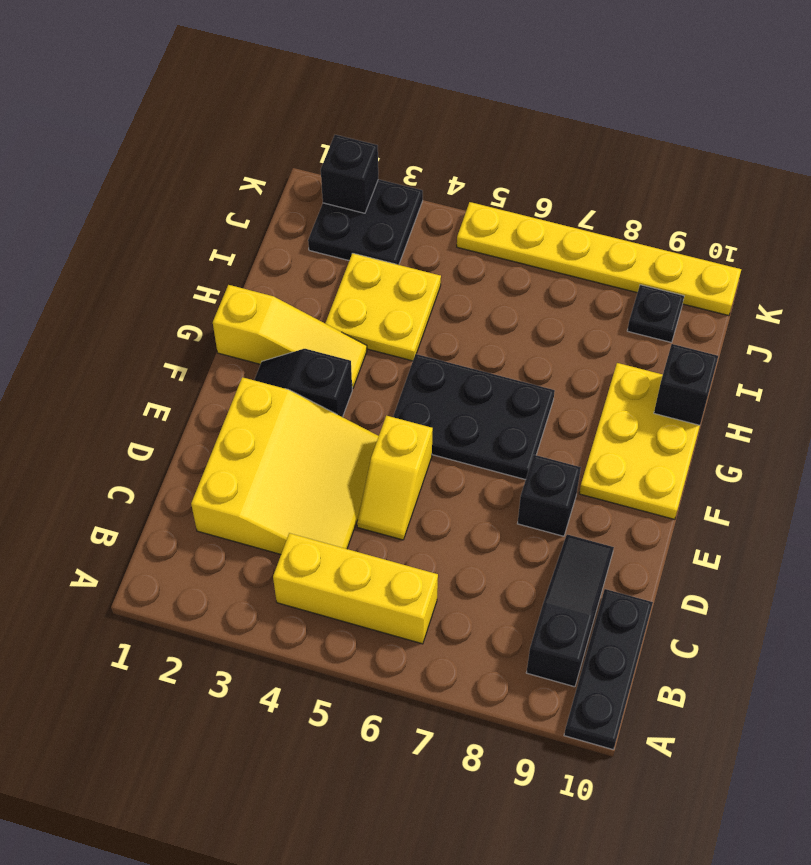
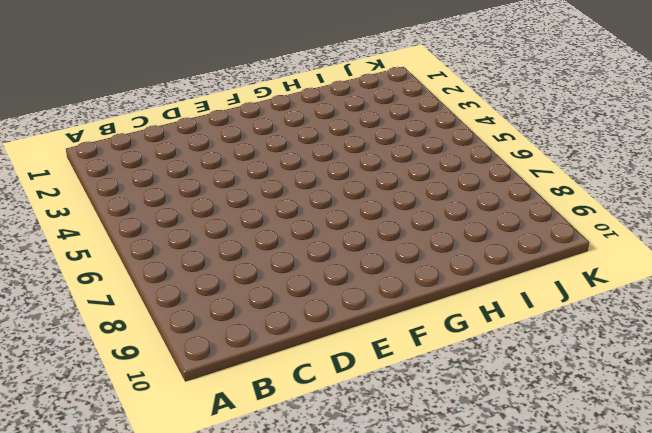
none -> black 1x3 plate [564,589,653,750]
none -> yellow 1x3 brick [273,533,438,644]
none -> black 1x3 slope [526,535,614,687]

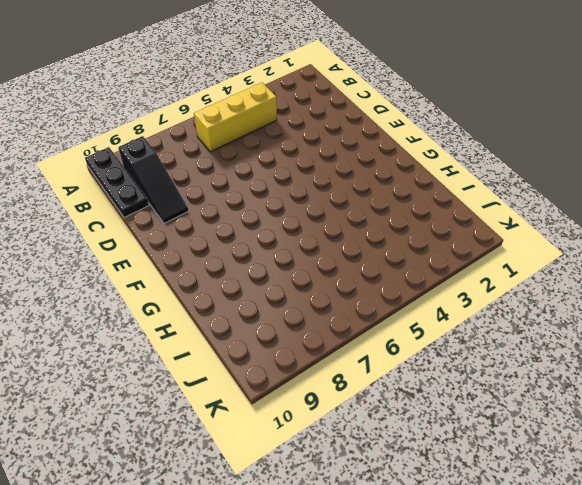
none -> yellow 3x3 slope [191,377,379,554]
none -> yellow 1x2 slope [357,416,433,540]
none -> black 1x1 brick [518,455,581,536]

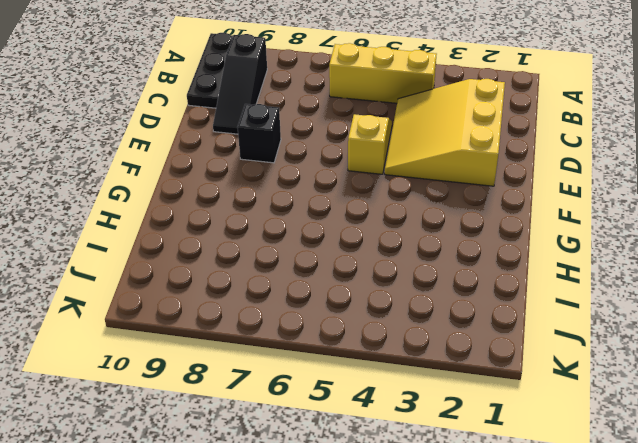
none -> black 1x2 slope [254,349,352,417]
none -> black 2x3 plate [393,354,555,480]
none -> yellow 2x3 plate [579,363,700,519]

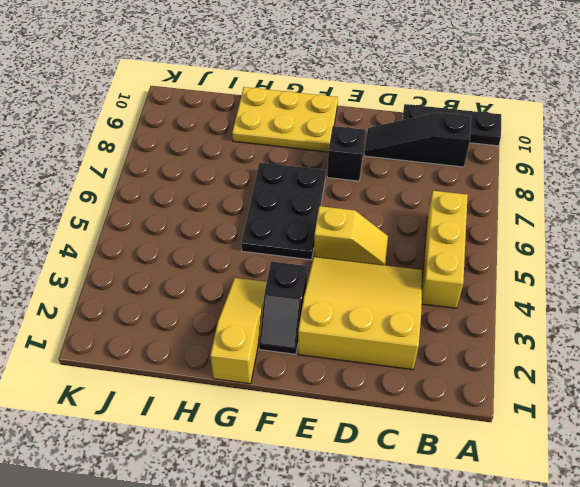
none -> yellow 2x2 plate [325,253,441,361]
none -> black 2x2 plate [308,179,423,265]
none -> black 1x1 plate [627,285,684,343]

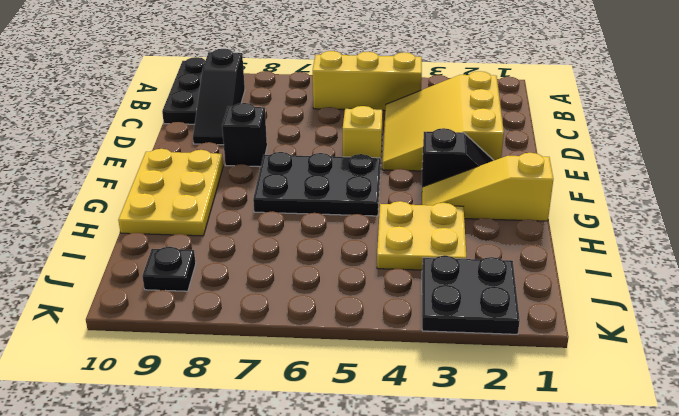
none -> yellow 1x6 plate [457,202,741,316]
none -> black 1x1 brick [654,344,718,425]
none -> black 1x1 brick [321,135,378,213]

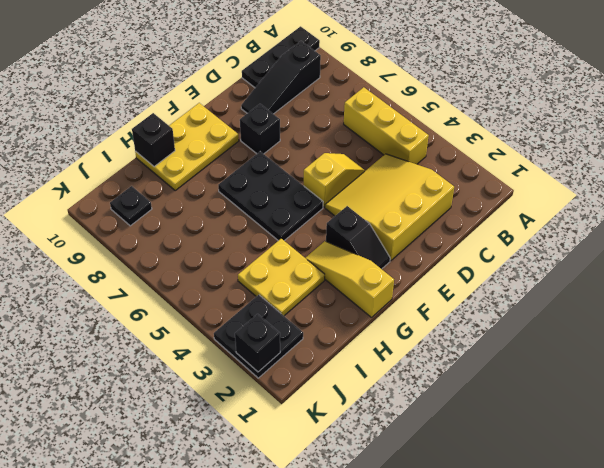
none -> yellow 1x6 plate [457,202,741,316]

